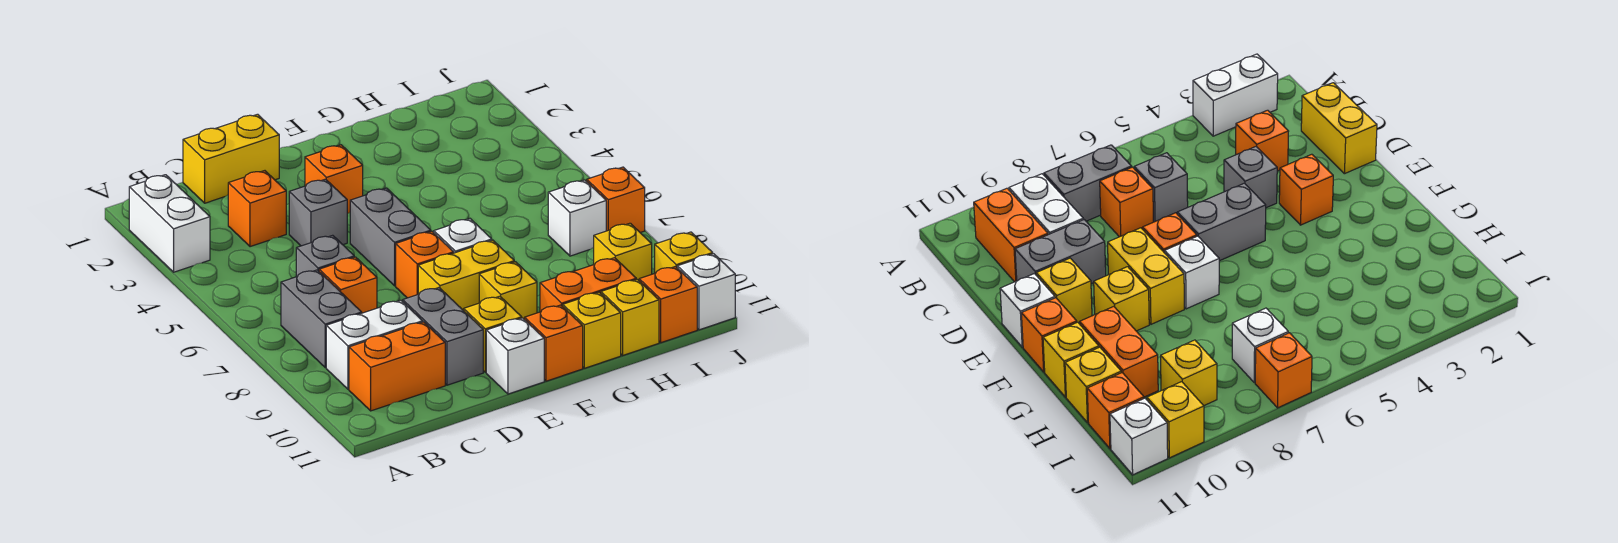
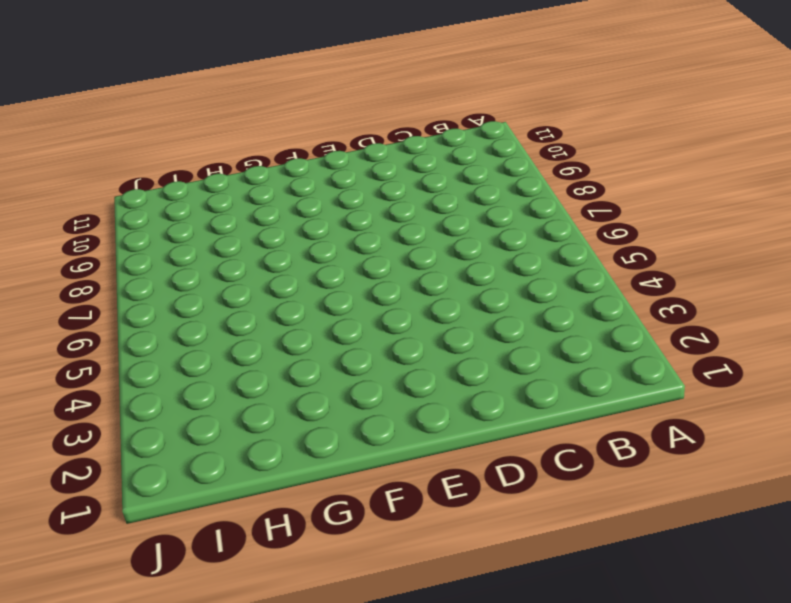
none -> white 1x2 brick [129,175,210,272]
none -> grey 1x2 brick [281,270,362,368]
none -> white 1x2 brick [326,300,423,389]

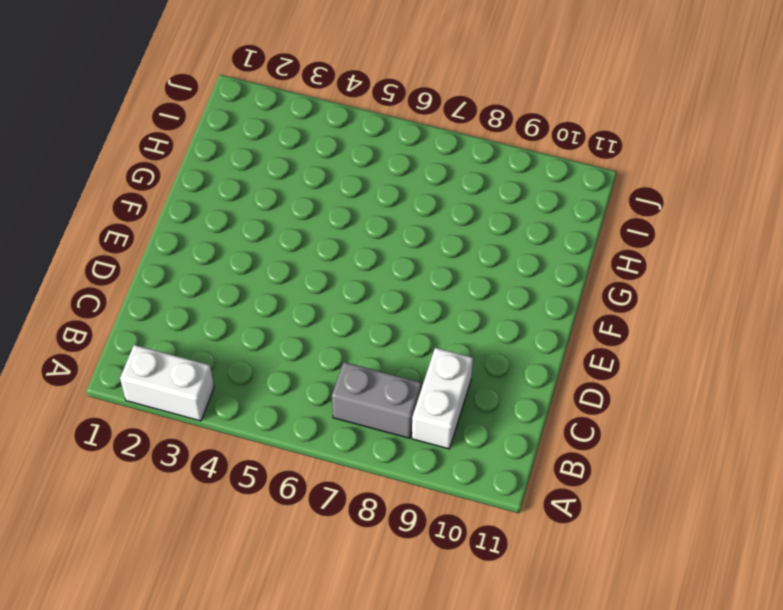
none -> orange 1x2 brick [349,322,445,411]
none -> yellow 1x2 brick [183,114,279,203]
none -> orange 1x1 brick [228,171,286,247]

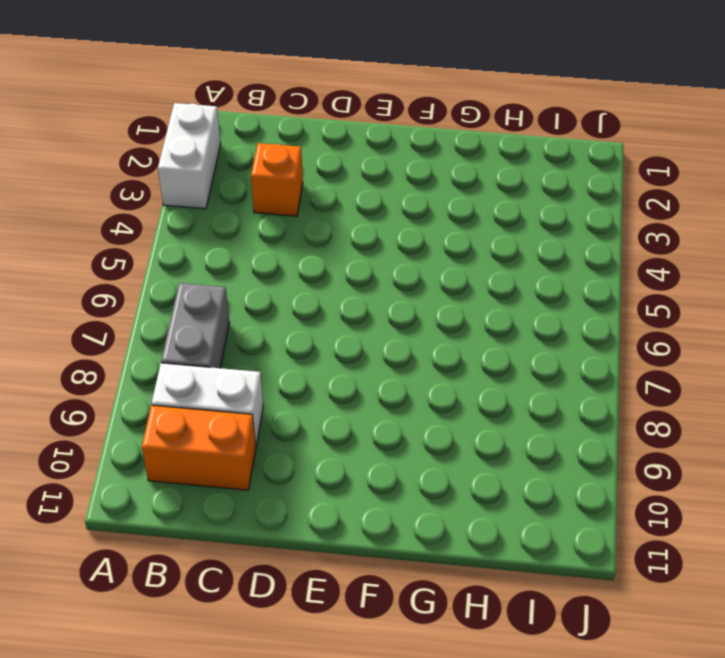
none -> yellow 1x2 brick [183,114,279,203]
none -> grey 1x1 brick [296,235,354,277]
none -> orange 1x1 brick [319,257,377,313]

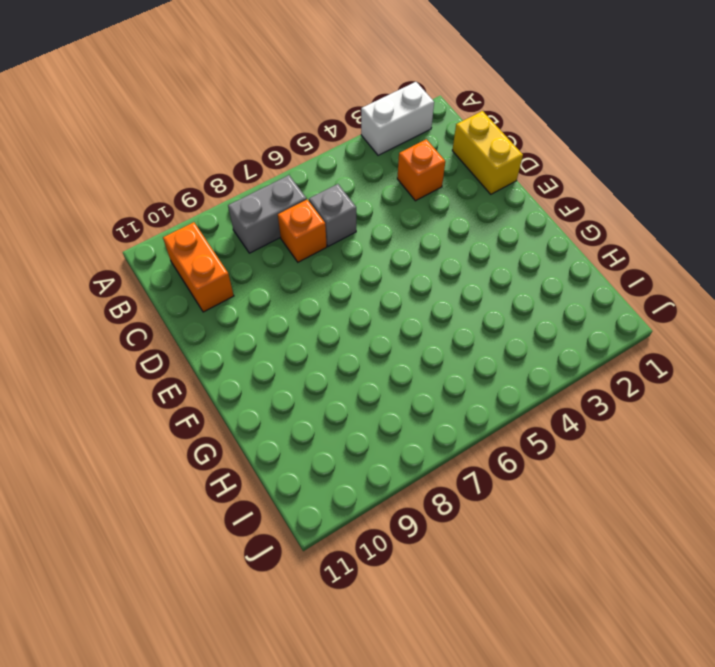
none -> white 1x2 brick [326,300,423,389]
none -> grey 1x1 brick [289,179,347,246]
none -> grey 1x2 brick [403,288,483,385]

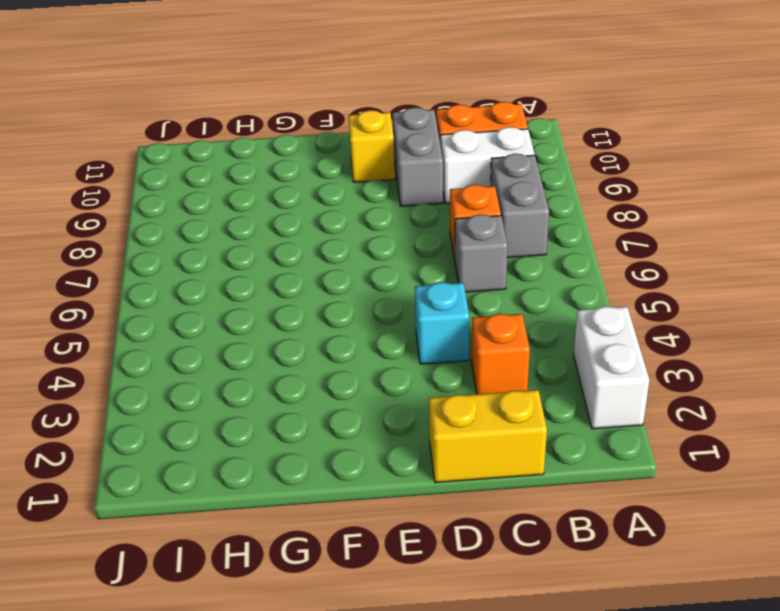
cyan 1x1 brick [415,282,469,364] -> grey 1x1 brick [289,179,347,246]
none -> orange 1x1 brick [305,145,363,214]
none -> grey 1x2 brick [350,188,431,286]
none -> orange 1x1 brick [396,231,454,298]

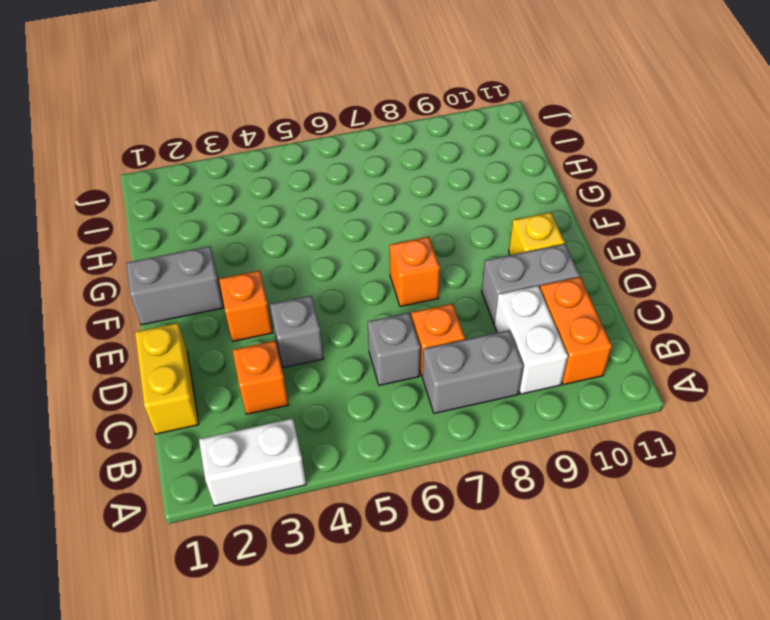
grey 1x2 brick [126,246,224,325] -> grey 1x2 brick moved to [350,188,431,286]
none -> yellow 1x2 brick [418,240,514,311]
none -> white 1x1 brick [486,318,544,394]
none -> white 1x1 brick [434,219,492,253]

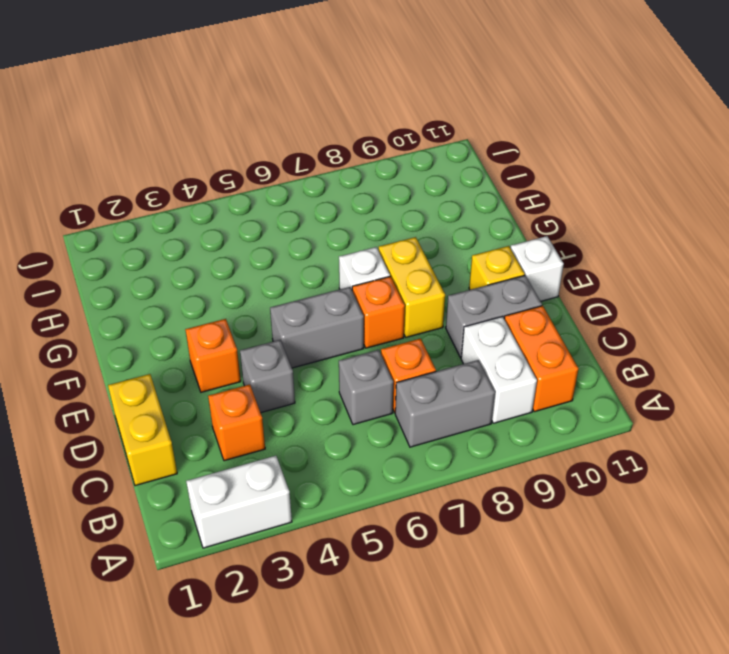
none -> yellow 1x1 brick [479,262,537,320]
none -> orange 1x1 brick [525,305,583,381]
none -> orange 1x2 brick [540,258,636,312]

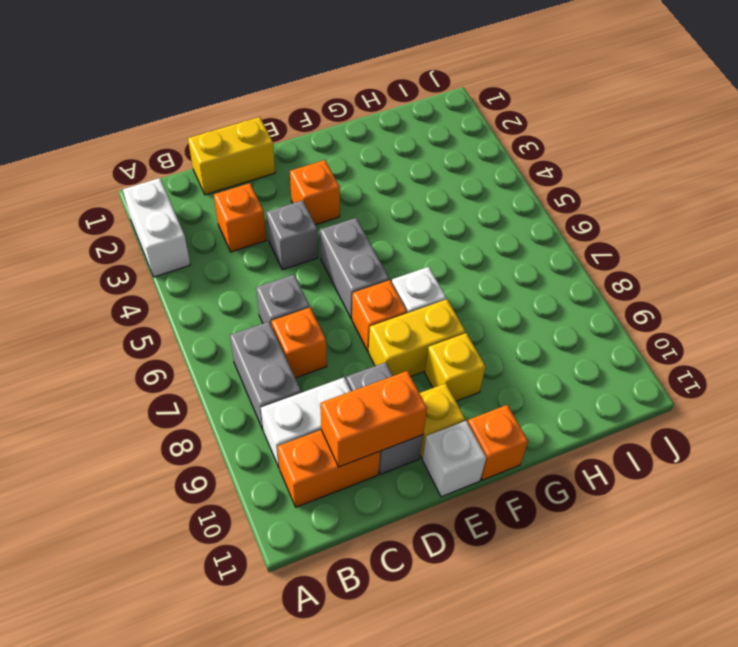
orange 1x2 brick [320,371,427,467] -> orange 1x2 brick moved to [540,258,636,312]
none -> yellow 1x1 brick [563,292,621,368]
none -> yellow 1x1 brick [601,279,659,355]
none -> white 1x1 brick [548,180,606,256]

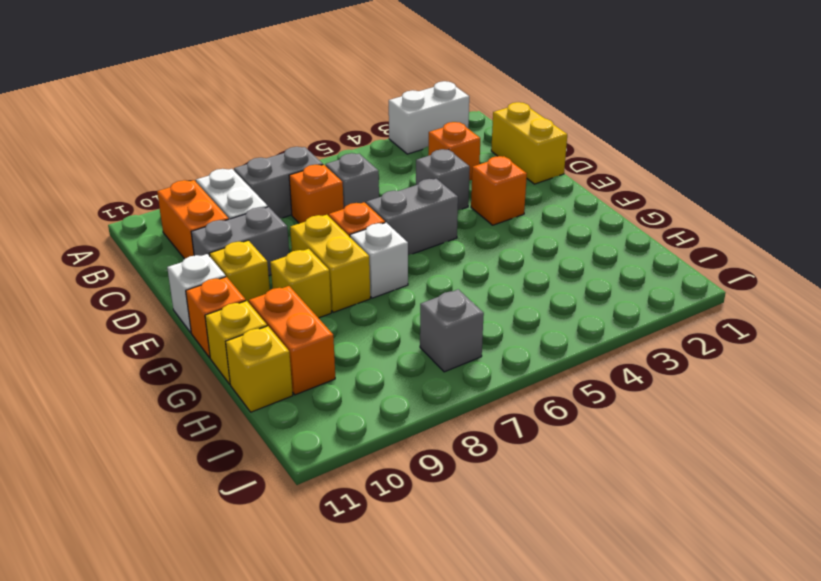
grey 1x1 brick [420,289,484,372] -> white 1x1 brick [548,180,606,256]
none -> yellow 1x1 brick [594,223,652,280]
none -> orange 1x1 brick [639,267,697,343]
none -> orange 1x1 brick [587,167,645,233]

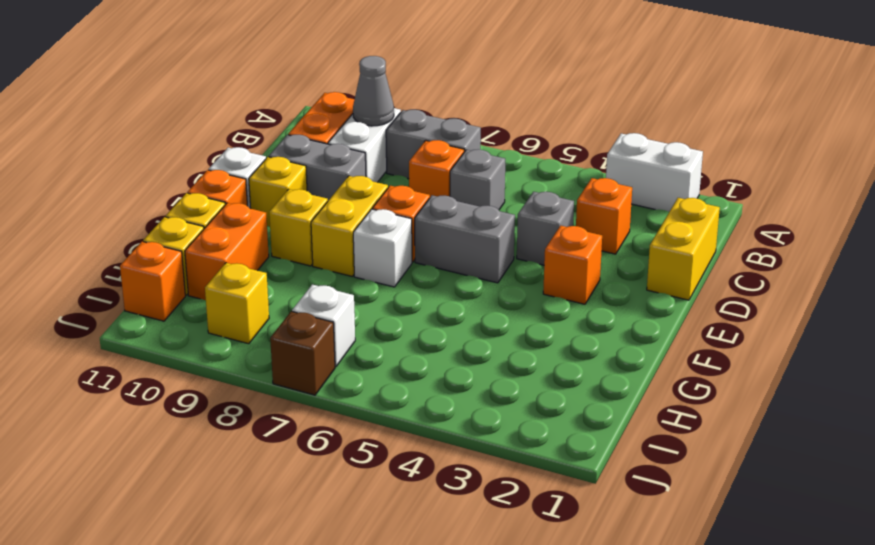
grey 1x1 cone [353,56,394,126] -> none
brown 1x1 brick [270,311,335,395] -> orange 1x1 brick [587,167,645,233]
none -> yellow 1x1 brick [655,232,713,273]
none -> white 1x1 brick [677,254,735,330]

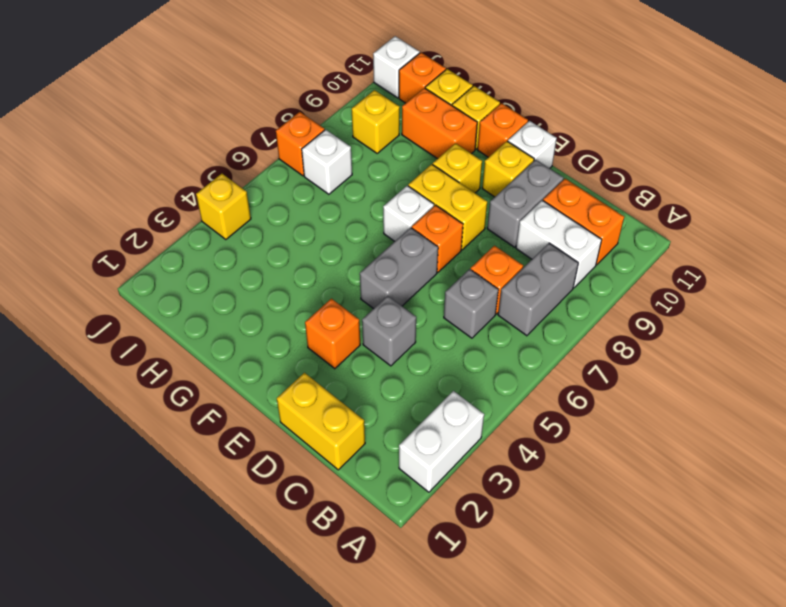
yellow 1x1 brick [196,174,251,240] -> yellow 1x1 brick moved to [655,232,713,273]
none -> orange 1x1 brick [228,171,286,247]

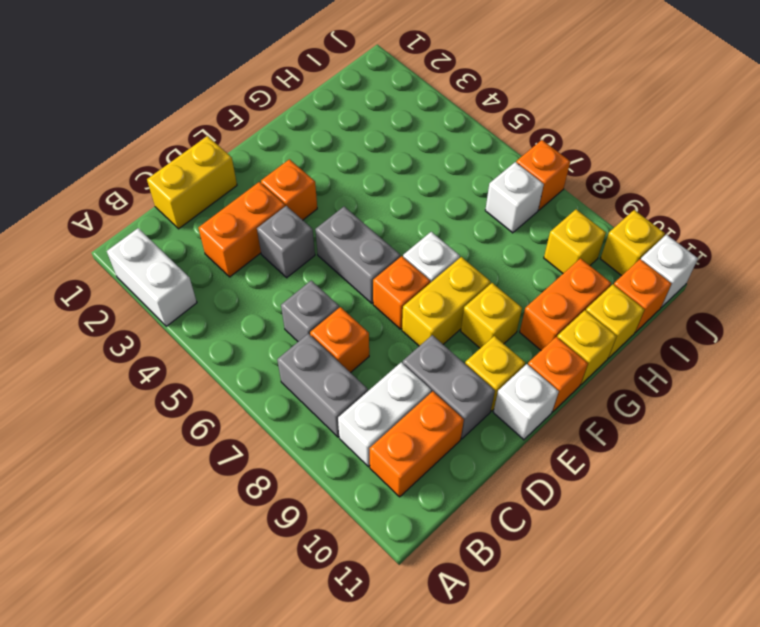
orange 1x2 brick [198,182,285,277] -> orange 1x1 brick [228,171,286,247]

